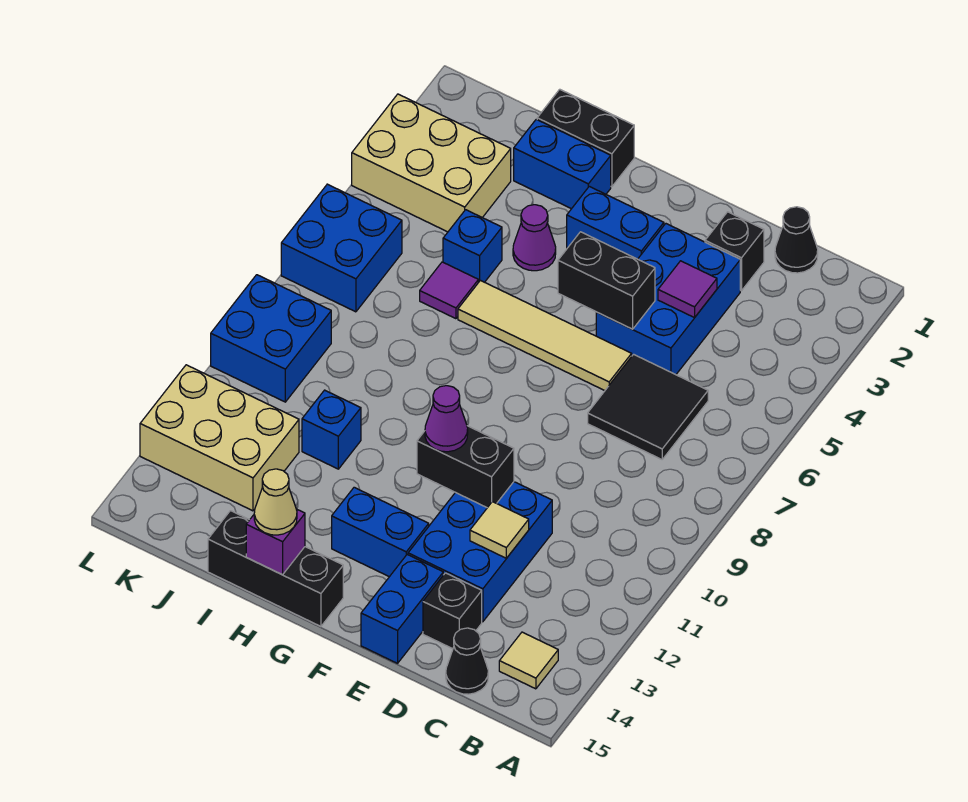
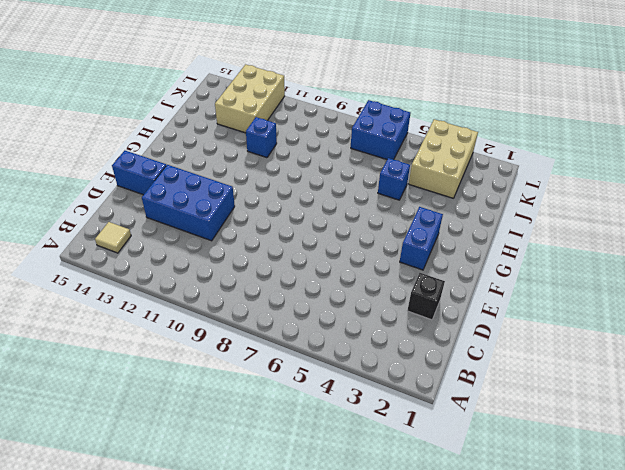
none -> black 1x1 cone [775,207,818,273]
none -> black 2x2 tile [588,354,708,459]
none -> black 1x1 cone [446,628,488,694]
none -> blue 2x3 brick [596,224,740,375]

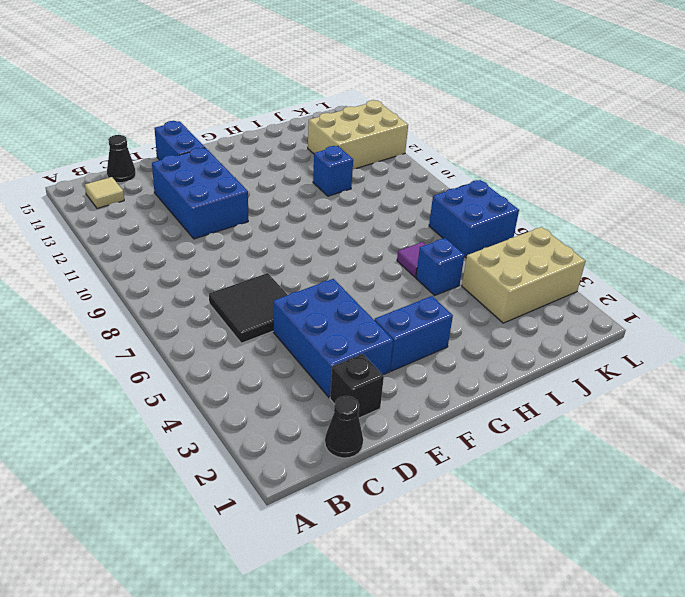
none -> black 1x1 brick [423,573,482,649]
none -> tan 1x4 tile [458,281,632,391]
none -> blue 1x2 brick [332,487,429,577]
none -> black 1x3 brick [208,511,343,626]

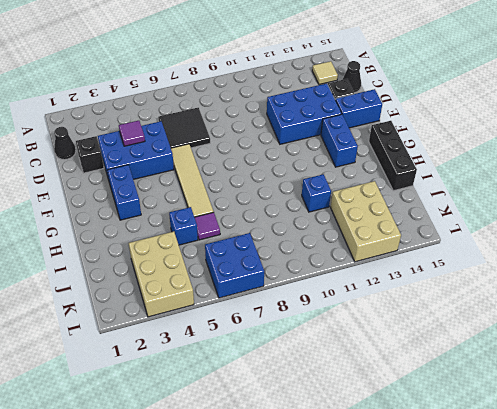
none -> black 1x2 brick [537,89,634,187]
none -> blue 1x2 brick [514,119,611,209]
none -> purple 1x1 cone [513,205,556,271]
none -> blue 2x2 brick [211,275,331,402]

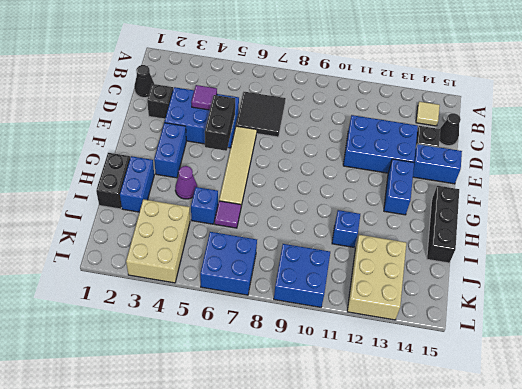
none -> tan 1x1 tile [470,502,529,558]
none -> black 1x2 brick [417,426,514,508]
none -> purple 1x1 brick [246,509,305,575]
none -> purple 1x1 cone [425,386,468,452]

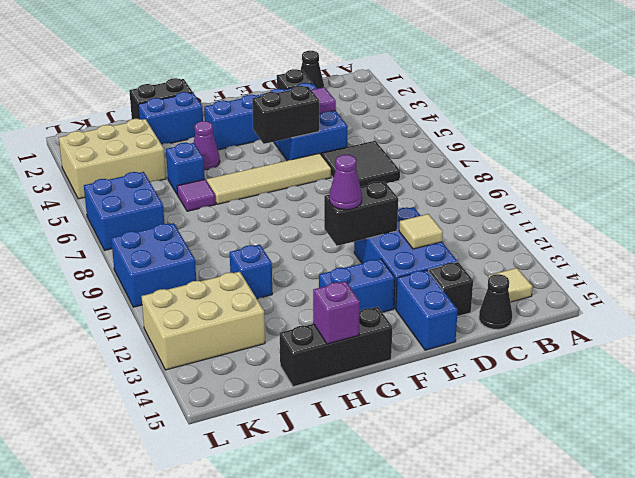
none -> tan 1x1 cone [254,469,297,535]

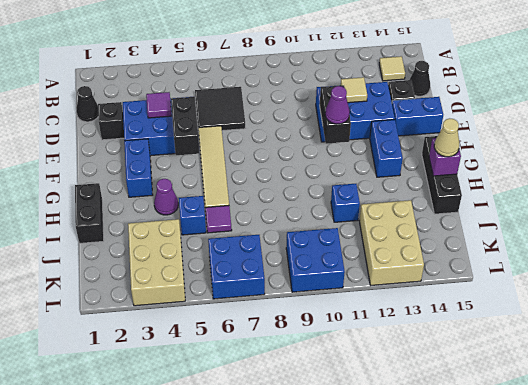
none -> blue 1x2 brick [514,119,611,209]

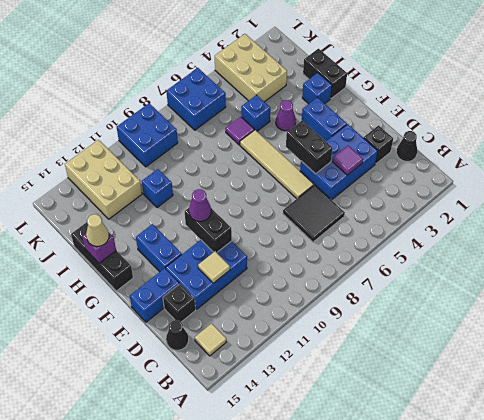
blue 1x1 brick [302,73,332,104] -> blue 1x2 brick [514,119,611,209]

